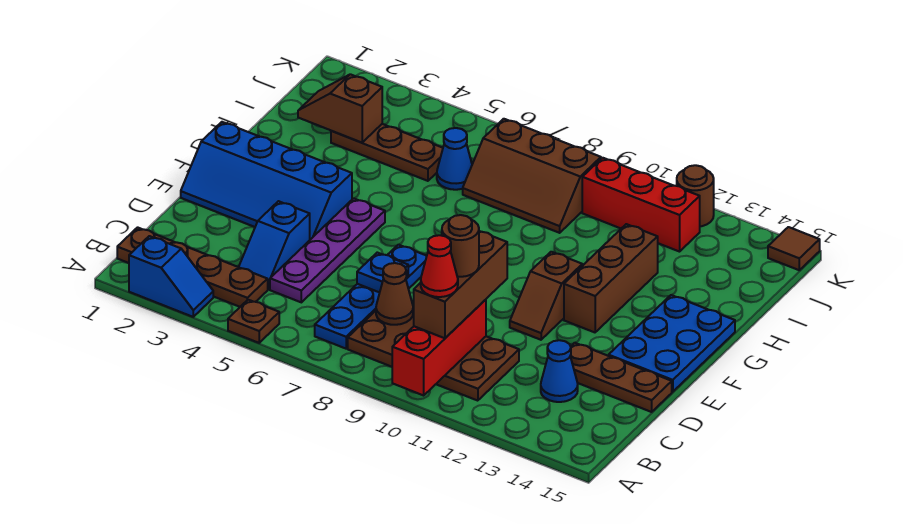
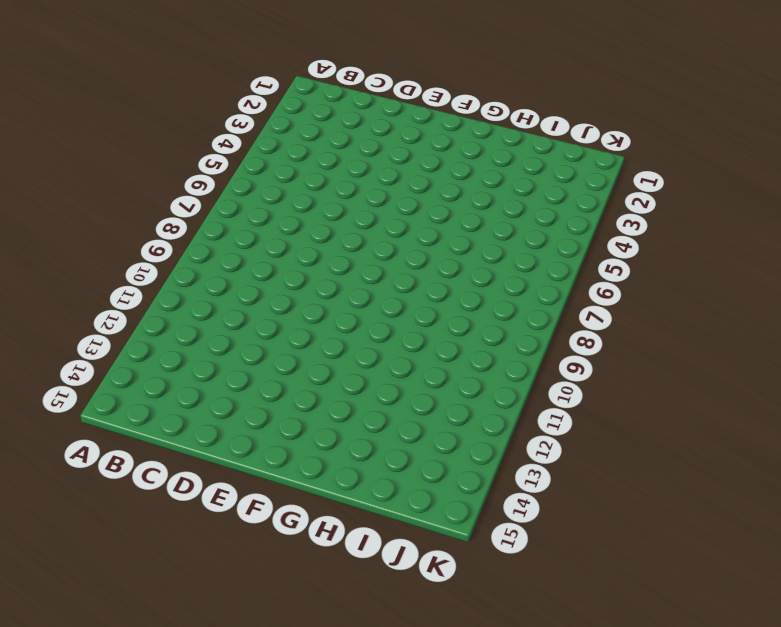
none -> blue 1x2 slope [129,236,213,317]
none -> brown 1x1 plate [228,300,279,343]
none -> brown 1x4 plate [117,227,268,307]

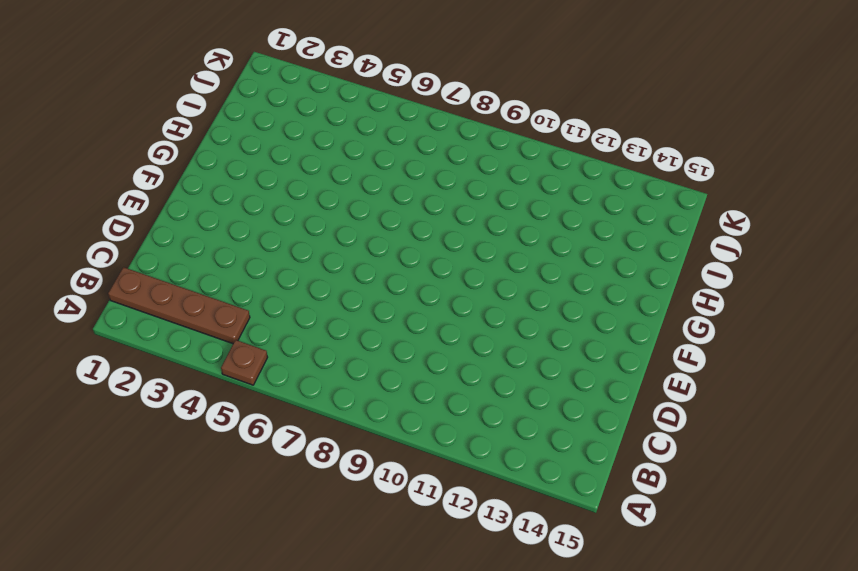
none -> blue 1x2 slope [129,236,213,317]
none -> blue 1x4 plate [315,245,427,349]
none -> brown 2x4 plate [348,308,519,401]

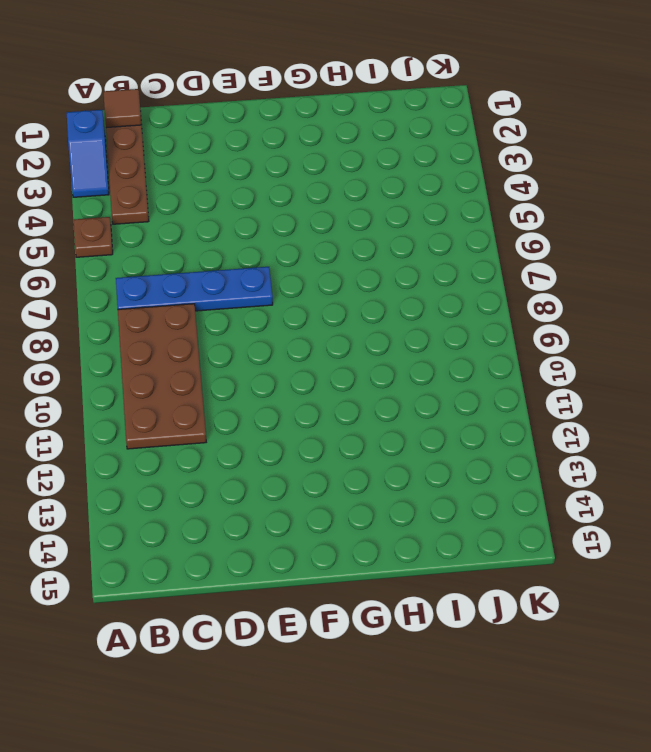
brown 1x1 tile [104,89,141,128] -> brown 1x1 tile moved to [768,227,820,270]
none -> blue 1x2 slope [239,201,310,289]
none -> purple 1x4 plate [270,198,385,302]
none -> blue 1x1 cone [541,340,578,402]

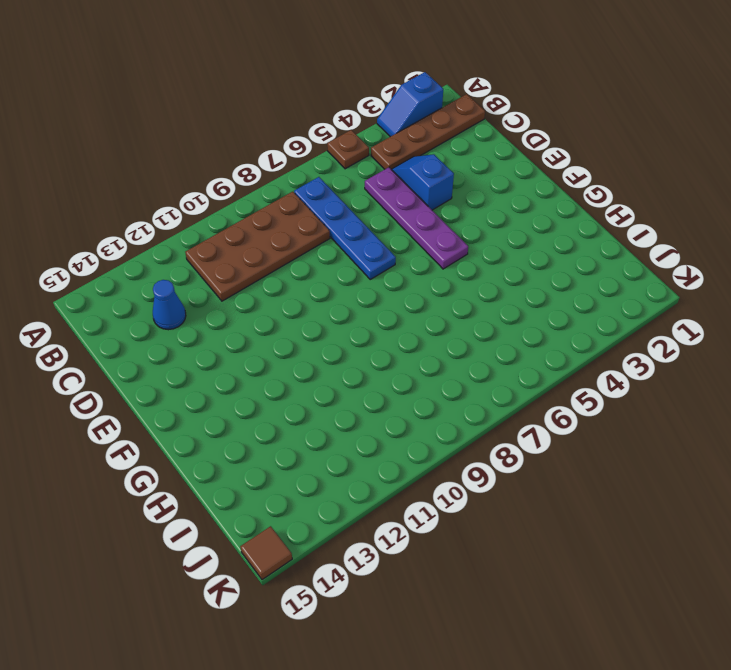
none -> brown 1x3 plate [570,343,672,412]
none -> blue 2x4 slope [181,122,352,240]
none -> brown 1x2 slope [510,252,582,340]

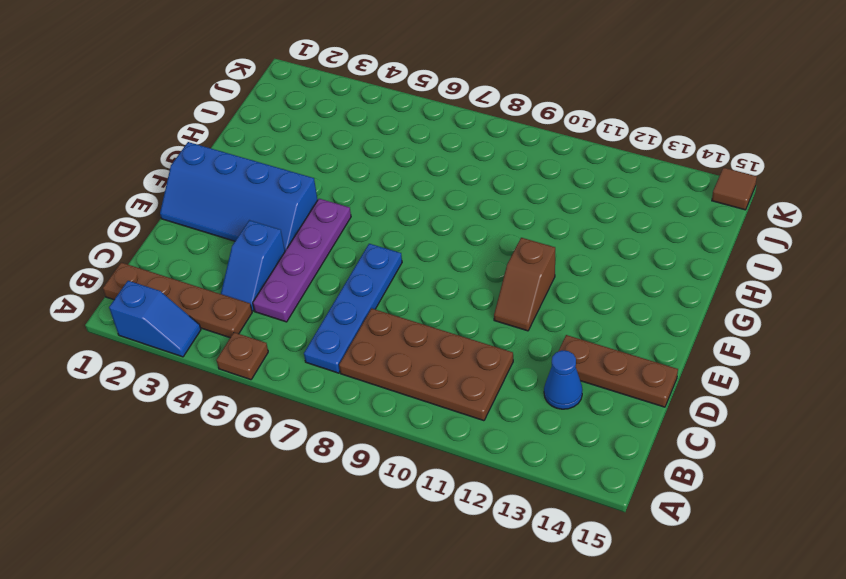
none -> blue 2x3 plate [609,295,735,392]
none -> brown 1x3 brick [564,224,658,332]
none -> brown 1x3 plate [331,124,443,181]

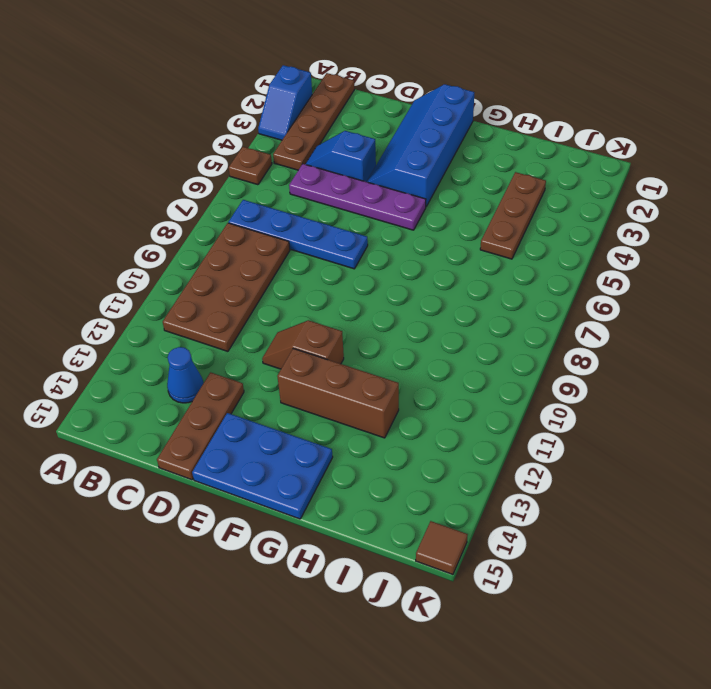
none -> blue 1x1 cone [437,128,472,190]
none -> brown 2x3 slope [463,119,601,233]
none -> red 1x3 brick [582,158,700,252]

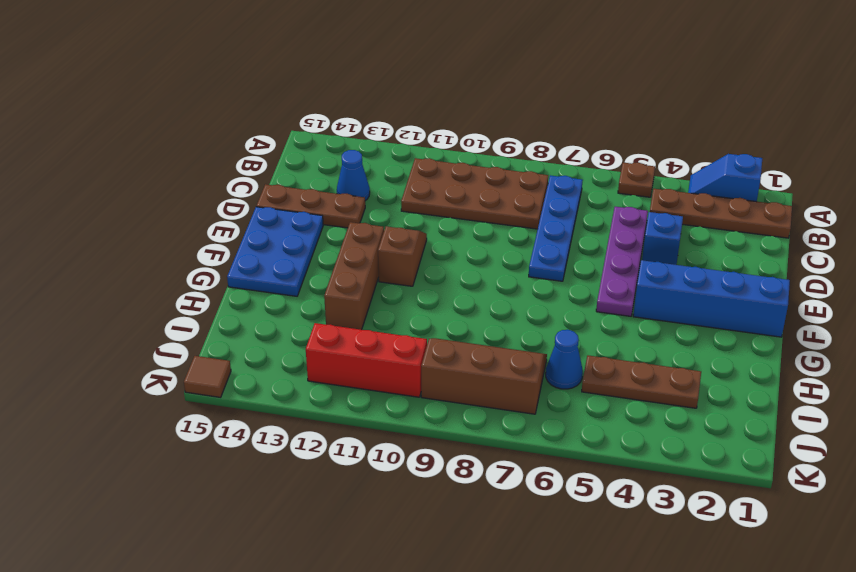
none -> brown 1x1 round brick [677,165,714,227]
none -> red 1x3 brick [392,300,486,395]
none -> brown 1x1 cone [376,263,413,325]

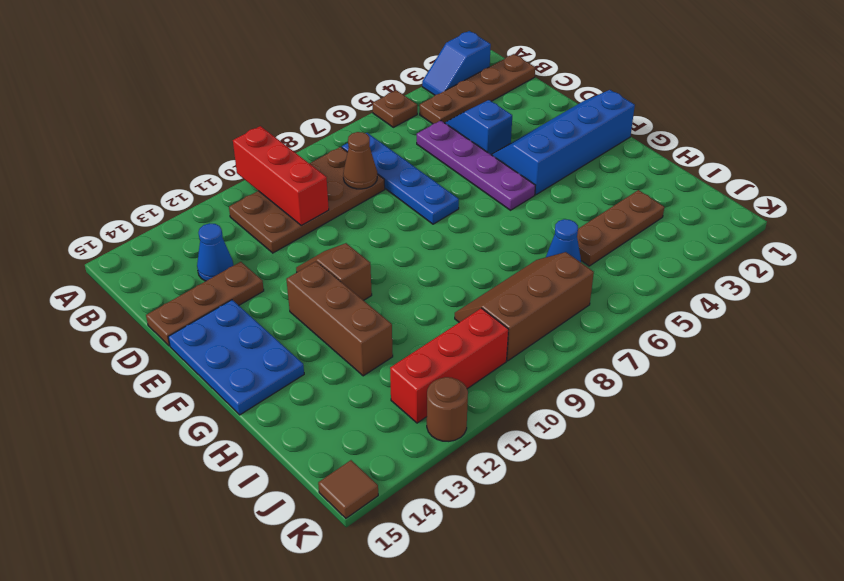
none -> blue 1x1 plate [357,253,408,292]
none -> brown 1x2 slope [298,74,382,143]
none -> brown 1x3 brick [414,231,507,338]

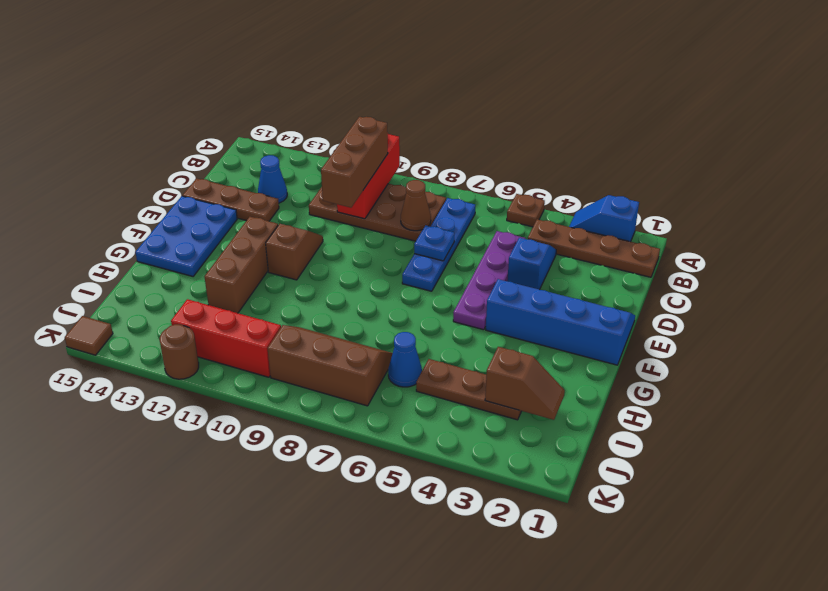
none -> red 1x1 cone [421,235,458,297]
none -> brown 1x1 round brick [442,215,479,277]

